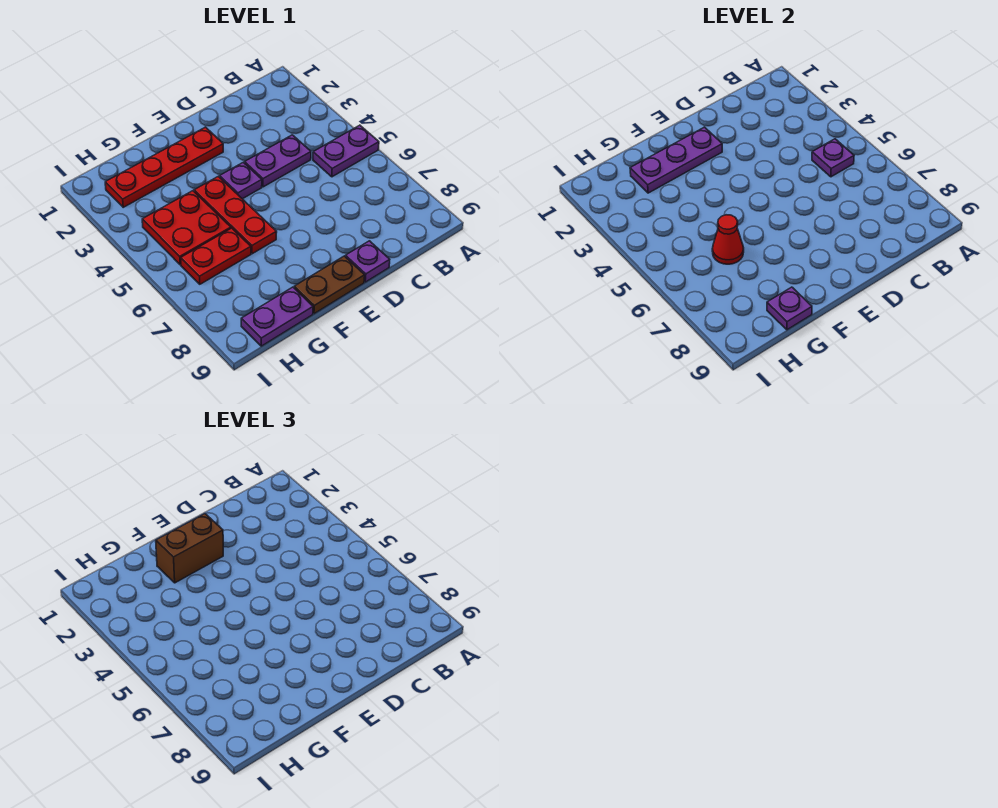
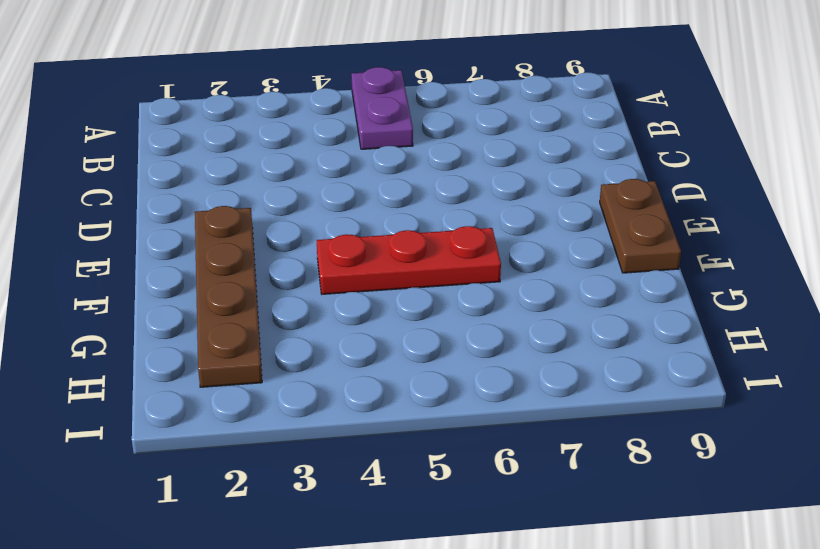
brown 1x4 plate [195,206,262,387] -> red 1x4 plate [105,127,223,207]
none -> purple 1x2 plate [245,135,311,187]
none -> purple 1x1 plate [345,241,390,282]
none -> purple 1x1 plate [220,162,262,199]

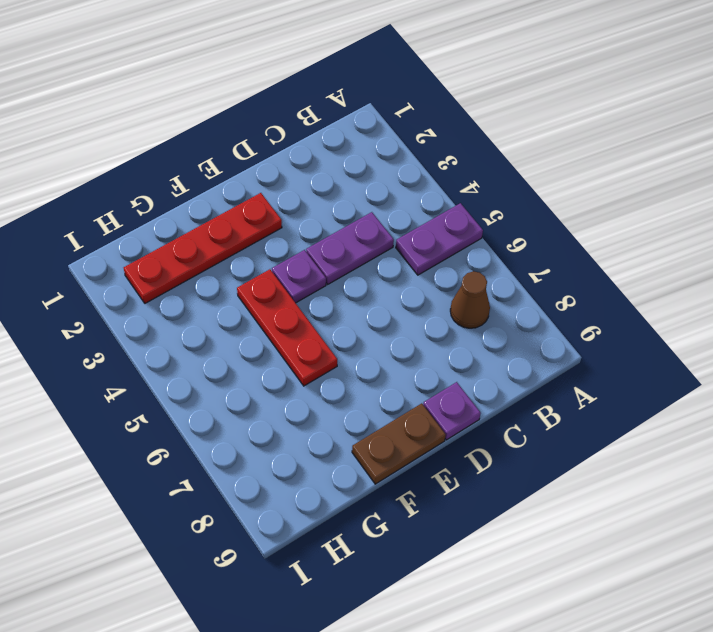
brown 1x1 cone [450,271,490,328] -> none
none -> red 2x2 plate [142,191,231,265]
none -> red 1x2 plate [181,228,251,284]
none -> purple 1x2 plate [241,287,313,346]

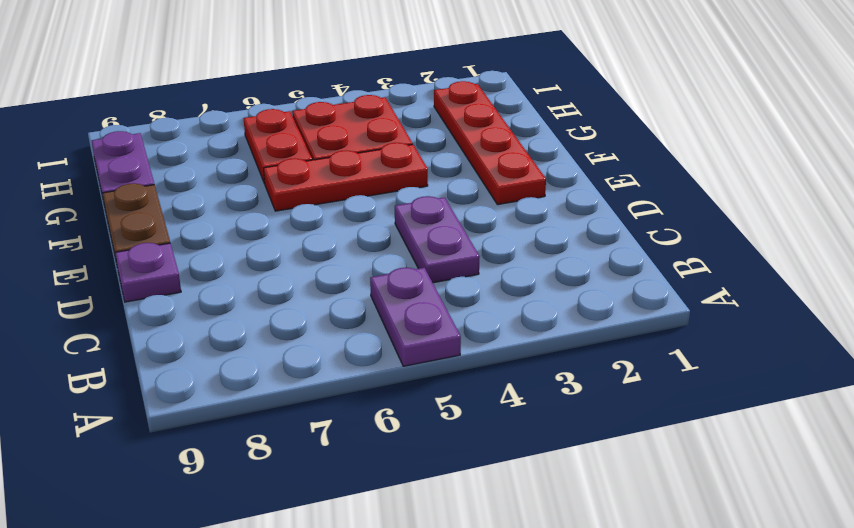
none -> purple 1x1 plate [220,162,262,199]
none -> purple 1x1 plate [812,139,854,177]
none -> purple 1x3 plate [630,127,722,193]

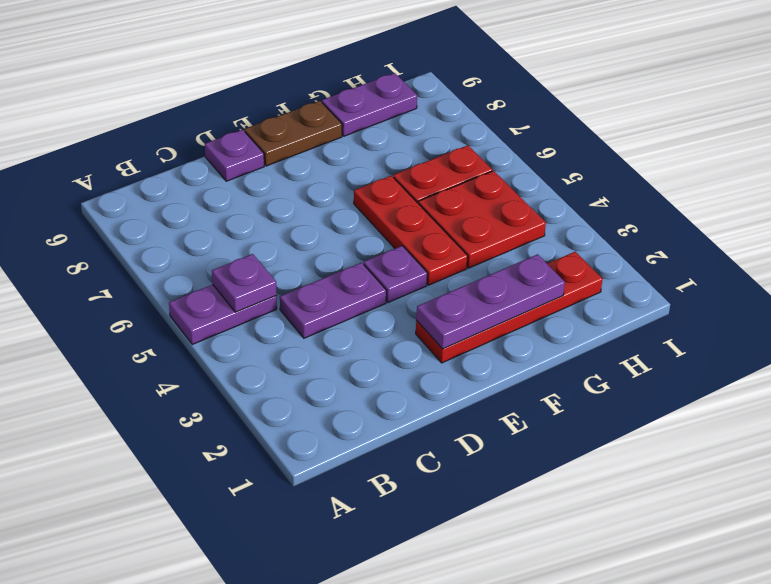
none -> red 1x1 cone [712,215,744,264]
none -> purple 1x1 plate [767,287,812,330]
none -> brown 1x2 brick [156,514,223,583]

